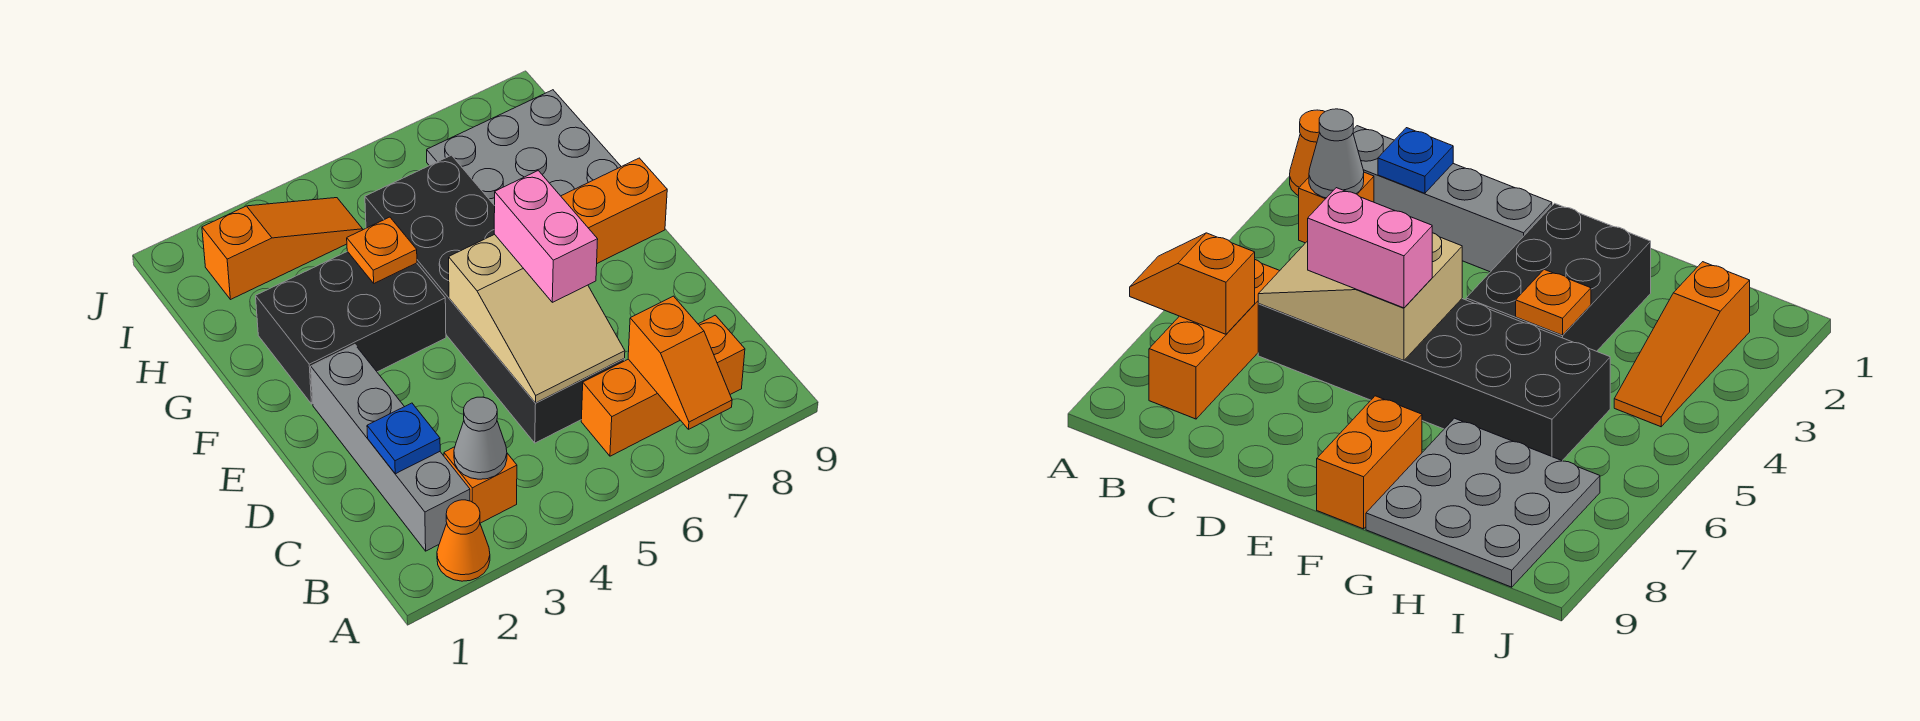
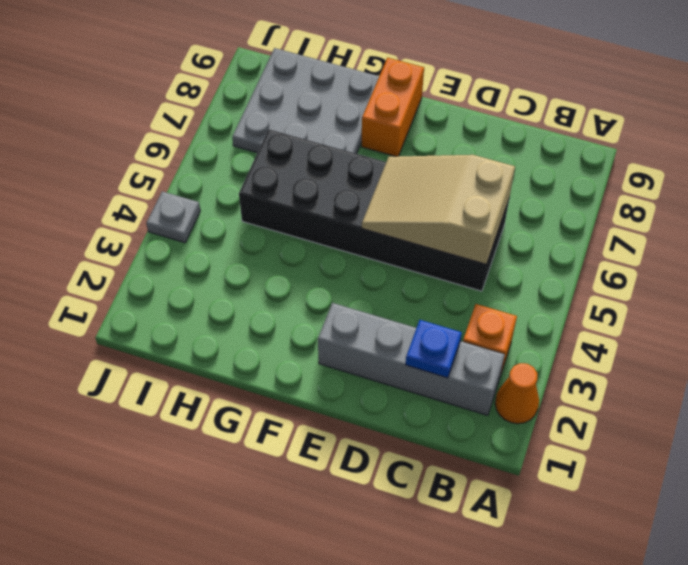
tan 2x3 slope [362,155,515,264] -> tan 2x3 slope turned to [449,234,625,403]
grey 1x1 plate [146,191,200,243] -> none
none -> orange 1x3 brick [581,315,745,456]
none -> black 2x3 brick [256,251,446,404]
none -> orange 1x3 slope [202,198,363,300]

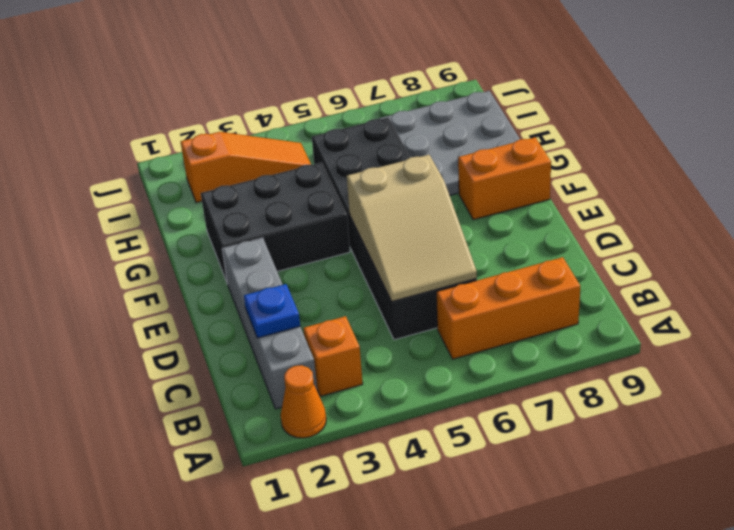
none -> orange 1x2 slope [628,296,732,429]
none -> grey 1x1 cone [454,397,507,479]
none -> orange 1x1 plate [347,217,417,283]

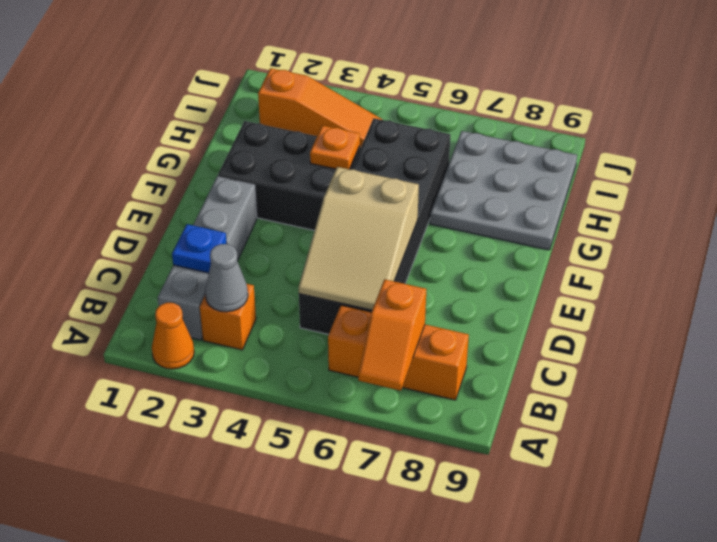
none -> orange 1x2 brick [561,158,667,263]
none -> pink 1x2 brick [494,171,598,302]

